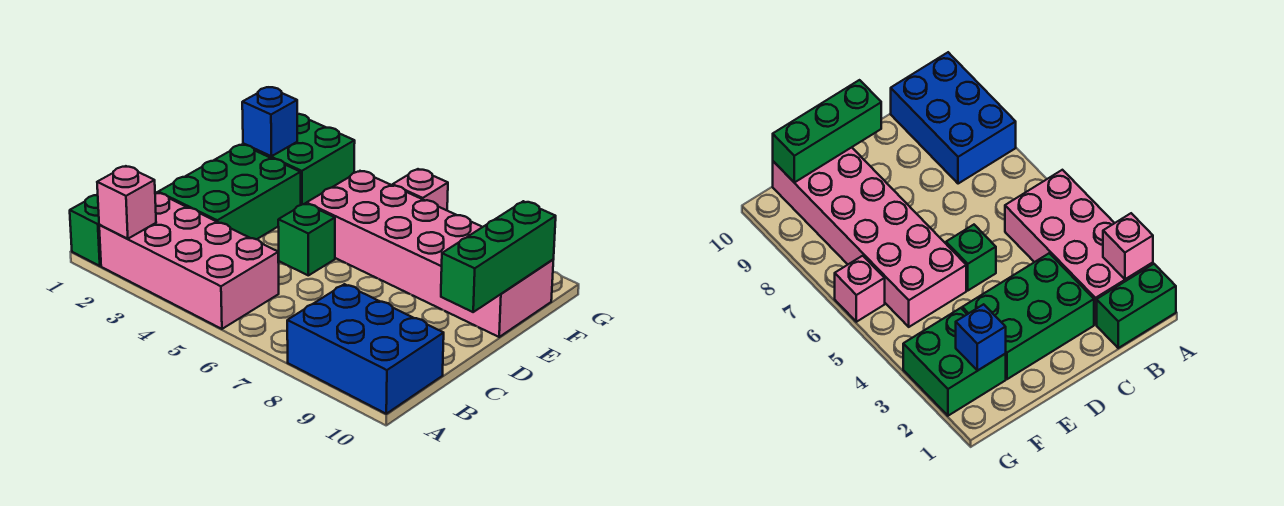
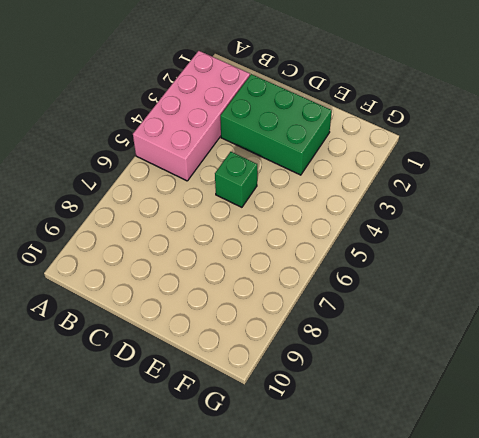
none -> green 1x2 brick [70,194,101,266]
none -> blue 2x3 brick [287,284,444,414]

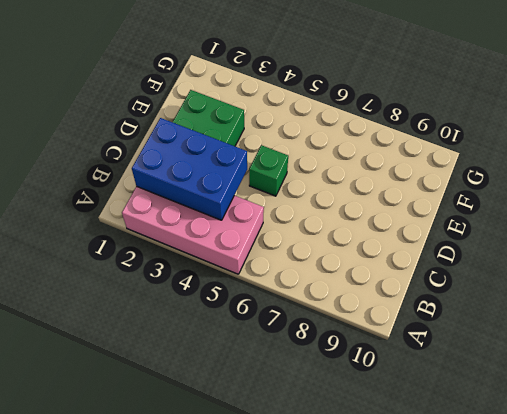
blue 2x3 brick [132,118,247,220] -> blue 2x3 brick moved to [287,284,444,414]
none -> green 1x2 brick [70,194,101,266]
none -> pink 2x6 brick [307,171,553,337]

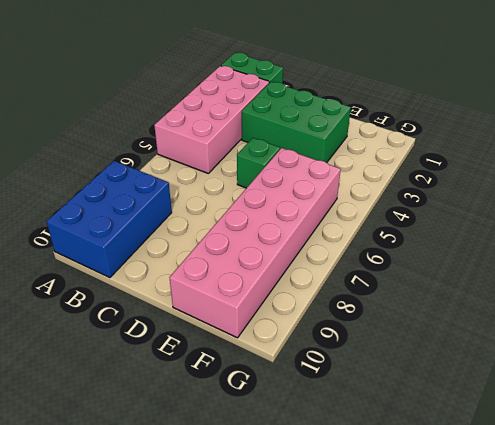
none -> green 2x2 brick [243,114,355,205]
none -> pink 1x1 brick [393,169,448,210]

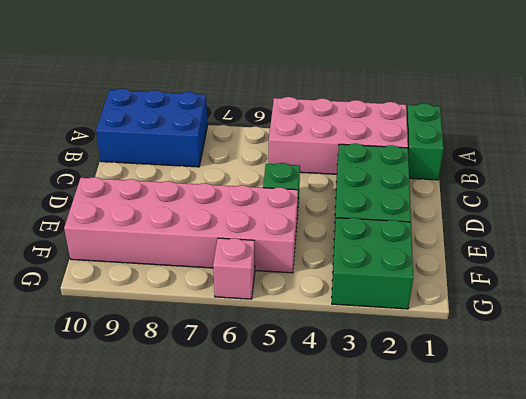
none -> pink 1x1 brick [97,166,156,239]
none -> green 1x3 brick [441,201,556,312]

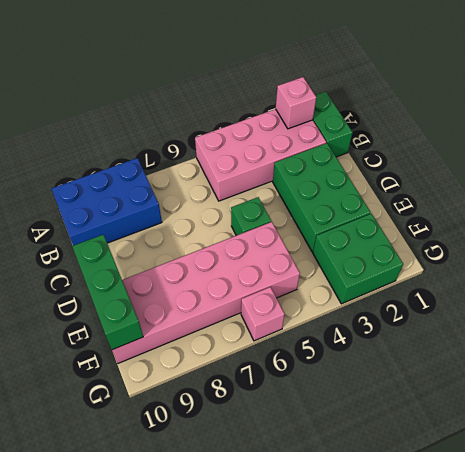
none -> blue 1x1 brick [242,87,297,156]

